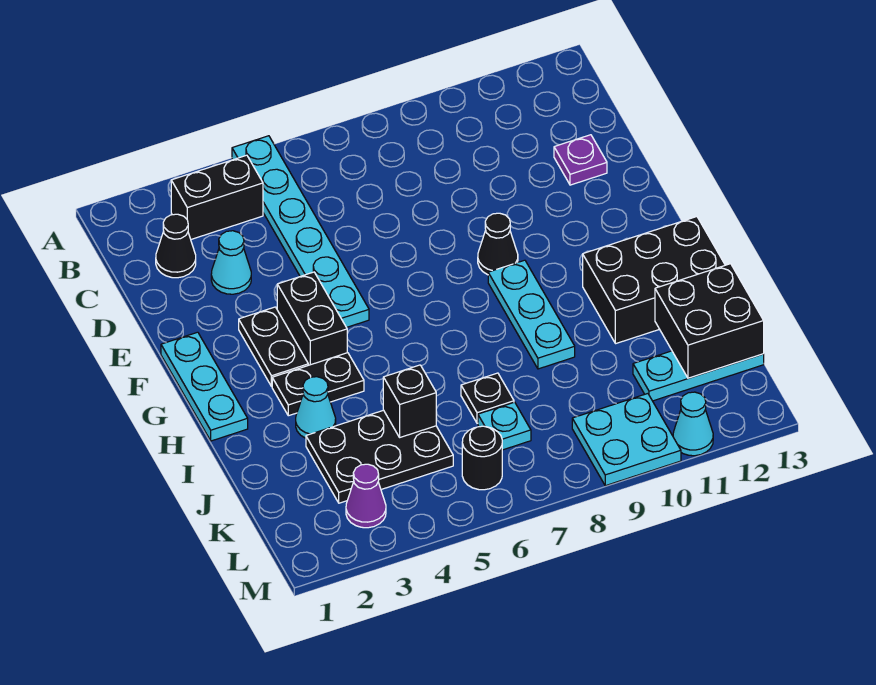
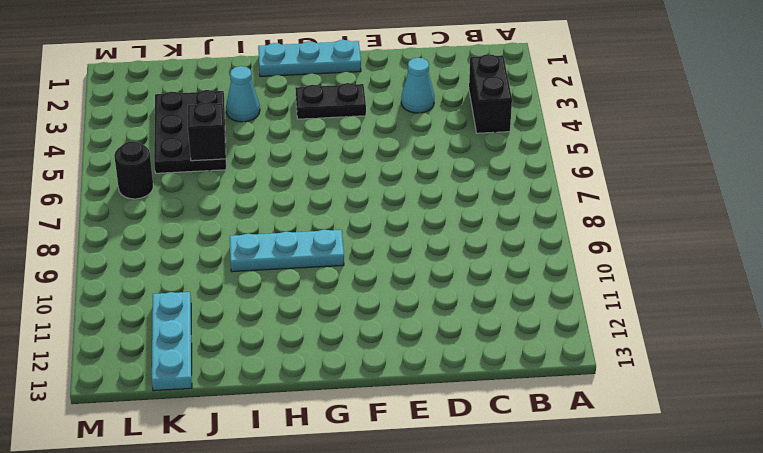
none -> cyan 1x6 plate [232,136,369,327]
none -> black 1x1 cone [156,214,196,278]
none -> purple 1x1 plate [554,135,607,185]

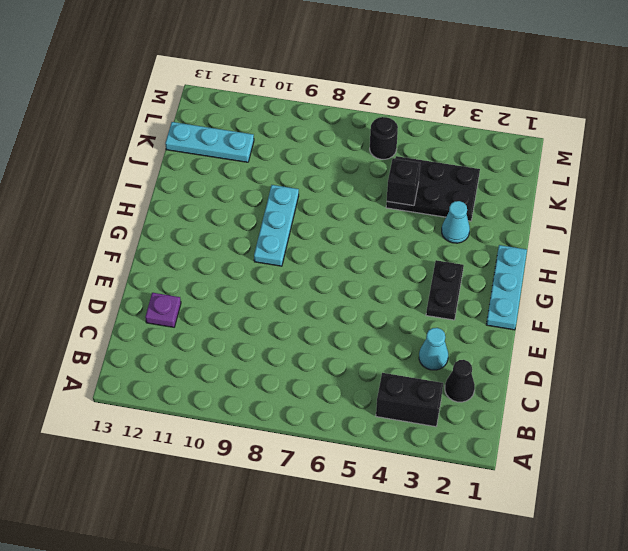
none -> cyan 1x6 plate [232,136,369,327]
none -> black 1x2 brick [277,272,347,365]
none -> black 1x1 cone [478,213,518,275]

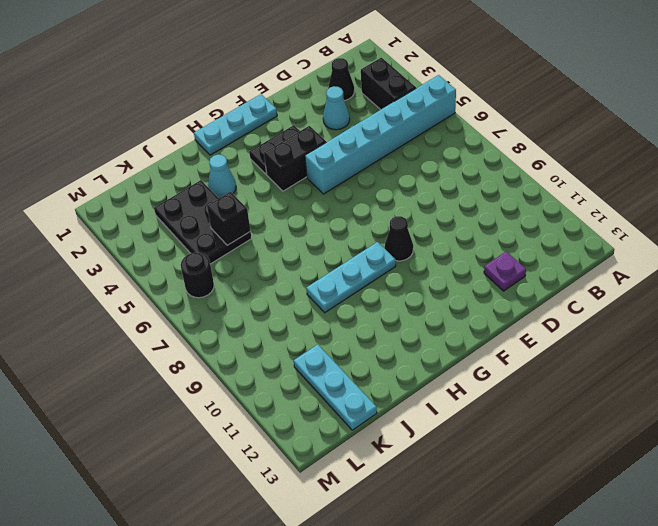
cyan 1x6 brick [305,75,456,194] -> cyan 1x6 plate [232,136,369,327]
none -> black 1x2 plate [272,353,364,416]
none -> black 2x3 brick [583,217,725,344]
none -> black 1x1 plate [461,373,514,423]

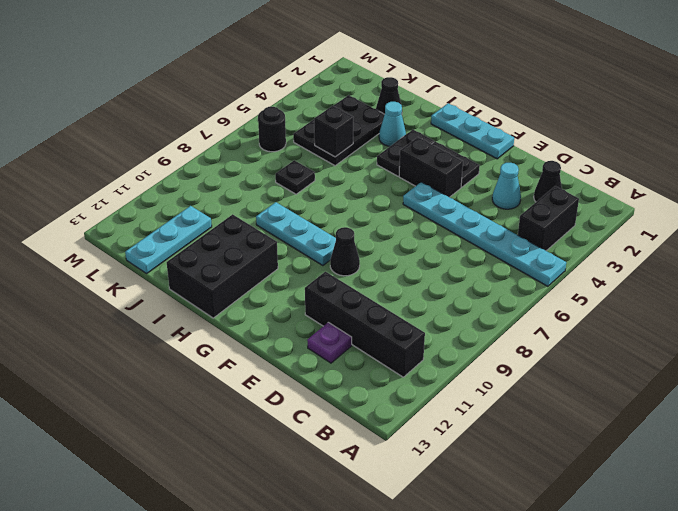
black 1x4 brick [305,272,425,377] -> none
black 1x1 cone [376,77,401,114] -> none
none -> cyan 1x1 plate [478,402,531,450]
none -> purple 1x1 cone [346,464,386,528]
none -> cyan 2x2 plate [572,394,681,486]

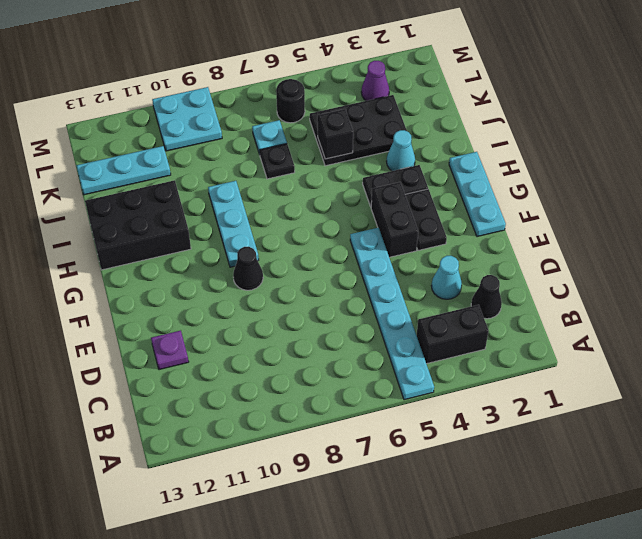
none -> cyan 1x1 cone [673,392,713,456]
none -> black 2x2 brick [655,264,764,378]

